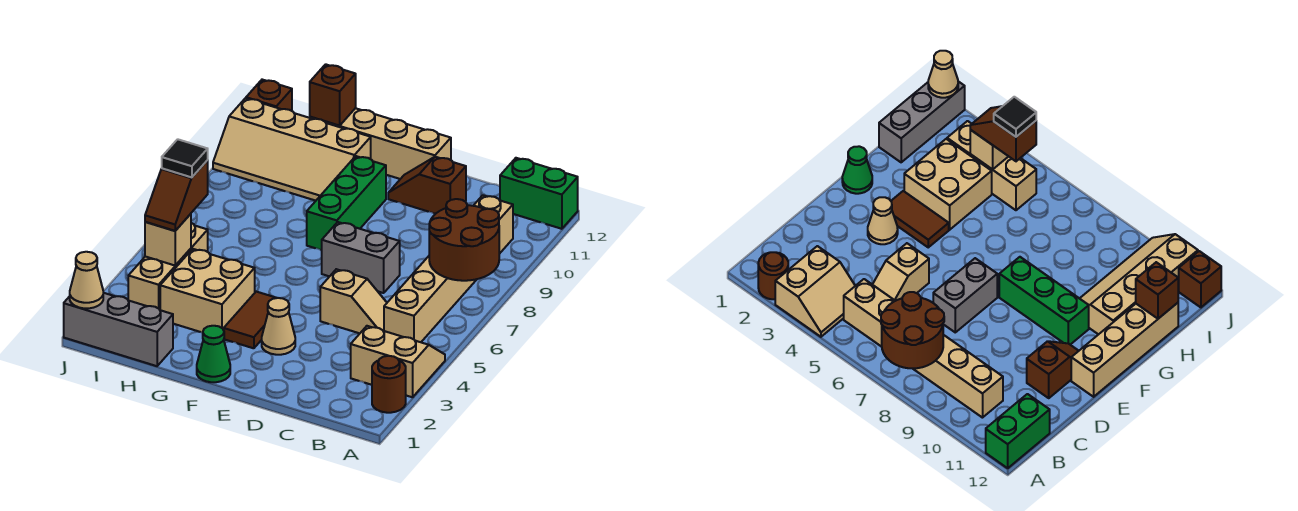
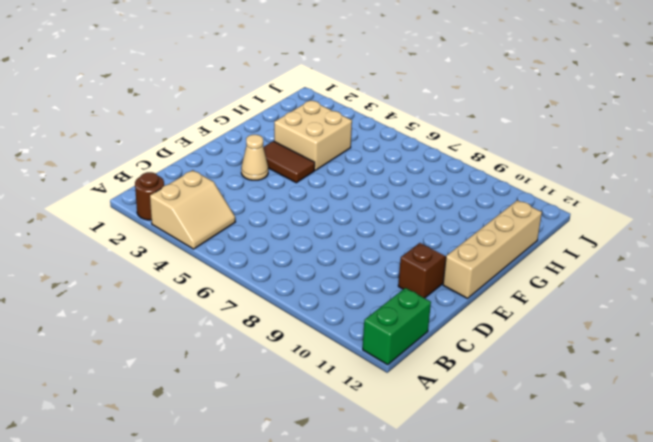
none -> tan 1x6 brick [384,195,513,342]
none -> tan 1x2 slope [320,269,387,334]
none -> grey 1x2 brick [322,222,400,293]

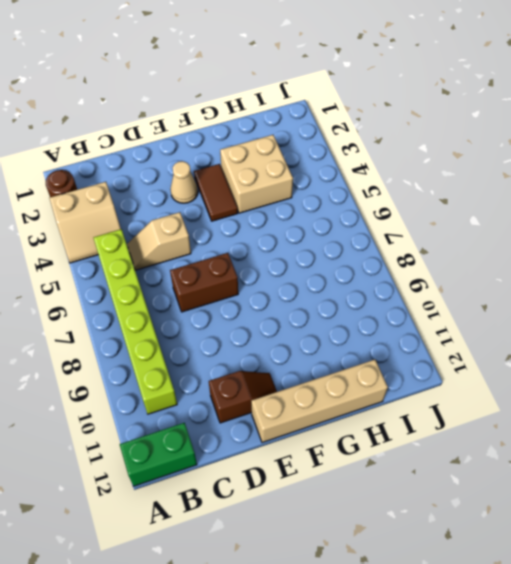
lime 1x6 brick [94,229,177,414] -> tan 1x6 brick [384,195,513,342]
brown 1x2 brick [170,253,238,312] -> grey 1x2 brick [322,222,400,293]
none -> green 1x1 cone [197,326,230,382]
none -> green 1x3 brick [307,156,386,250]
none -> tan 2x4 slope [213,98,371,201]

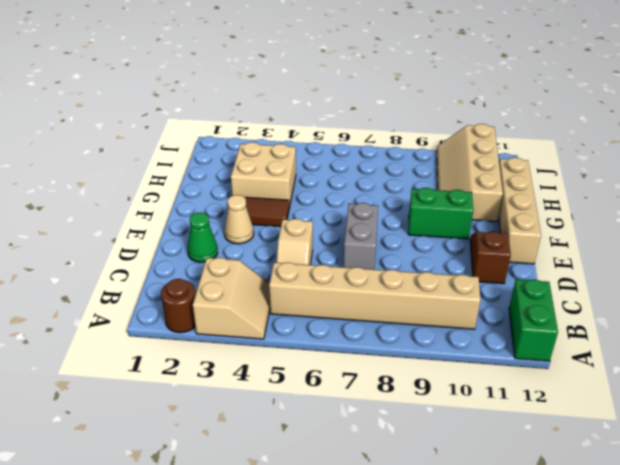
green 1x1 cone [187,212,218,262] -> green 1x1 cone moved to [197,326,230,382]
green 1x2 brick [408,188,473,239] -> green 1x3 brick [307,156,386,250]
none -> grey 1x3 brick [64,293,173,366]
none -> tan 1x3 brick [128,223,208,310]
none -> brown 1x1 brick [246,80,292,111]

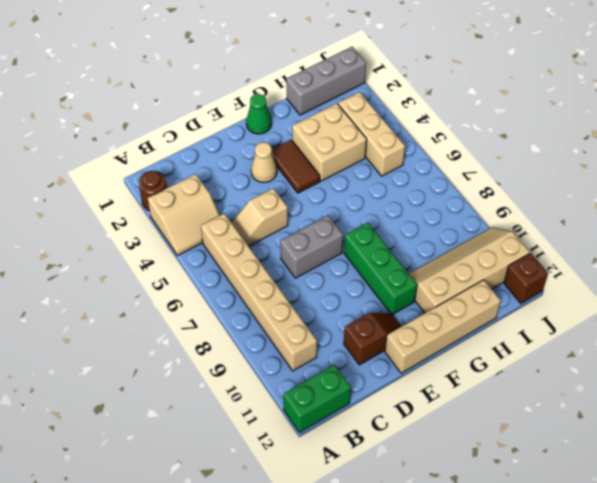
none -> brown 2x2 round brick [429,199,499,281]
none -> brown 1x1 brick [310,64,356,126]
none -> tan 1x1 brick [145,214,191,265]

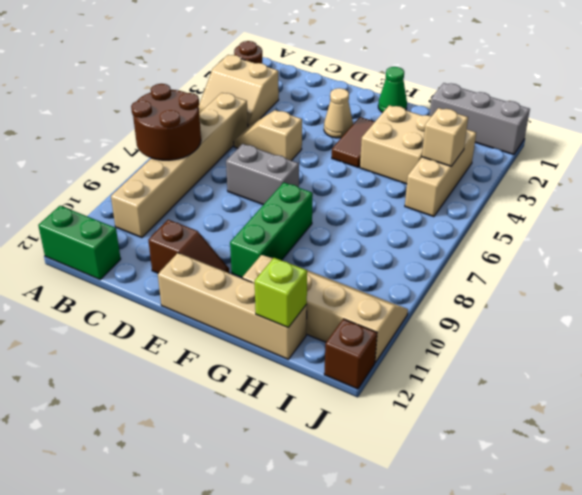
lime 1x1 brick [255,258,307,327] -> brown 1x1 brick [310,64,356,126]
none -> tan 1x1 cone [70,252,103,308]
none -> brown 1x2 slope [145,160,208,231]
none -> black 1x1 tile [162,139,208,177]

